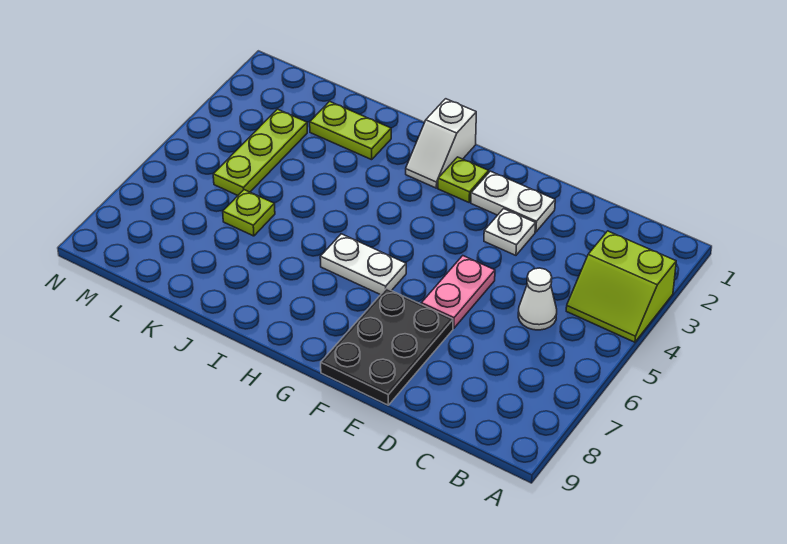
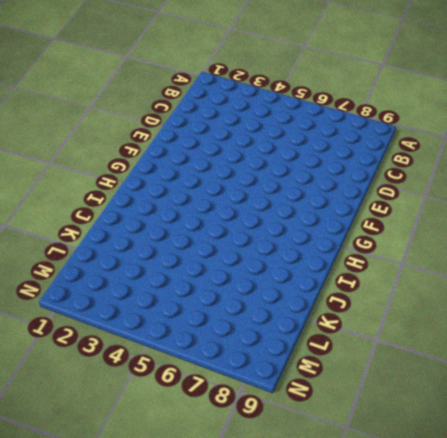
none -> lime 2x2 slope [566,231,676,342]
none -> white 1x1 cone [518,268,557,330]
none -> white 1x2 plate [471,171,555,232]

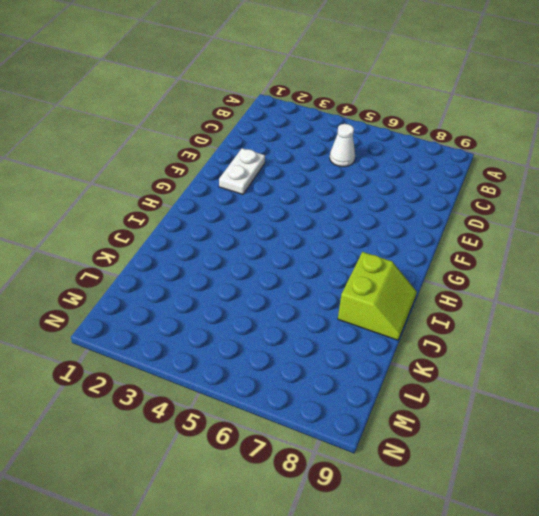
lime 2x2 slope [338,252,417,340] -> lime 2x2 slope moved to [566,231,676,342]
none -> white 1x1 plate [484,209,536,255]
none -> pink 1x2 plate [421,256,495,328]
none -> black 2x3 plate [321,288,453,405]

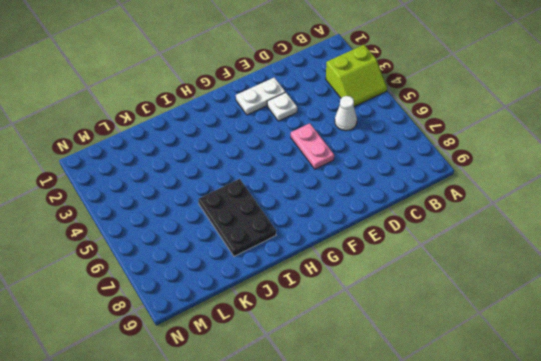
black 2x3 plate [198,179,276,256] -> black 2x3 plate moved to [321,288,453,405]
none -> lime 1x1 plate [438,157,489,202]
none -> white 1x2 plate [320,234,406,295]
none -> white 1x2 slope [406,99,476,188]

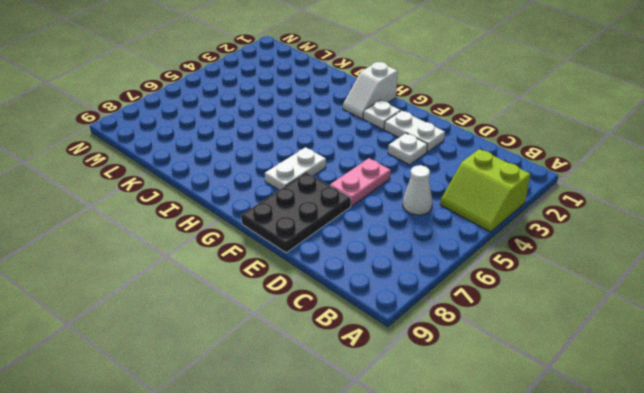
white 1x1 plate [363,100,401,129] -> lime 1x1 plate [438,157,489,202]
white 1x2 plate [265,147,326,190] -> white 1x2 plate turned to [320,234,406,295]
none -> lime 1x2 plate [310,101,391,160]
none -> lime 1x1 plate [223,190,275,236]
none -> lime 1x3 plate [213,109,307,195]

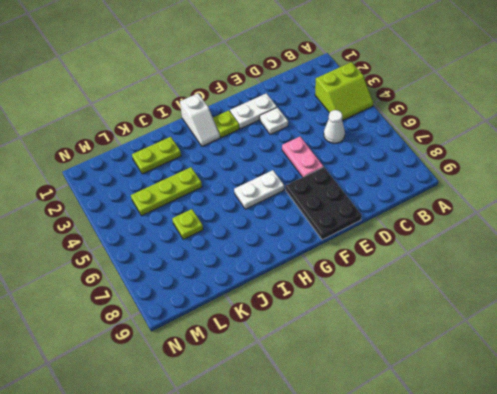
lime 1x3 plate [131,167,202,216] -> lime 1x3 plate turned to [213,109,307,195]

